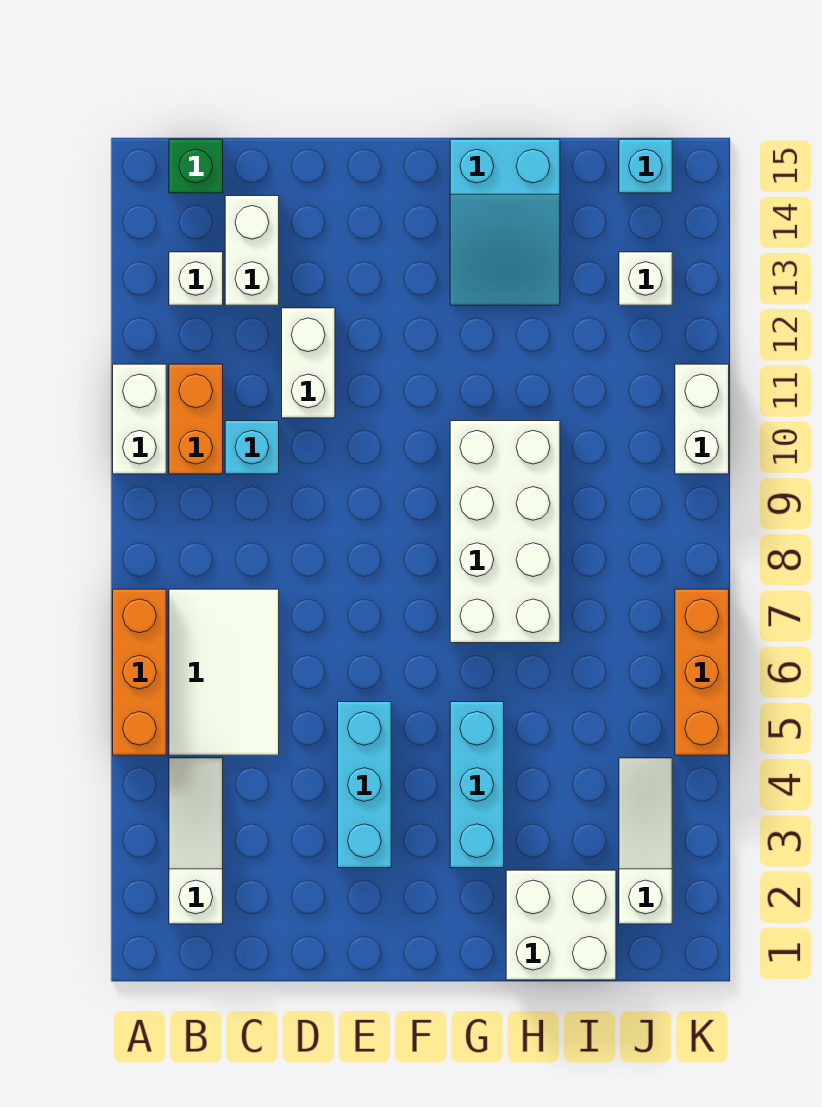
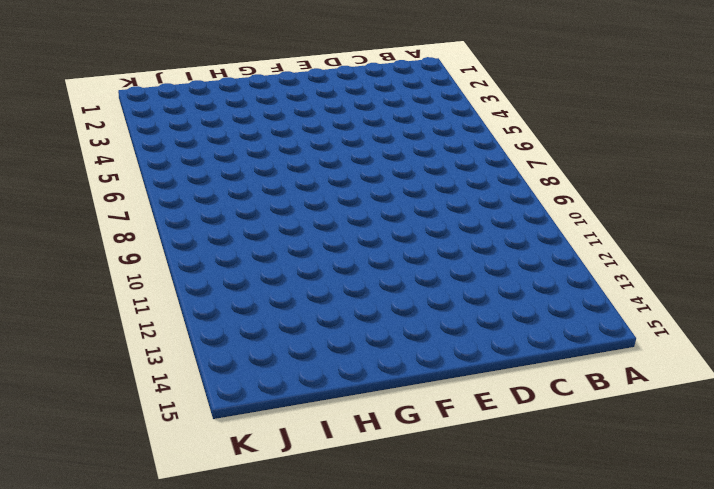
none -> orange 1x3 brick [113,589,166,755]
none -> white 1x2 brick [113,364,166,474]
none -> white 1x3 slope [169,758,223,924]

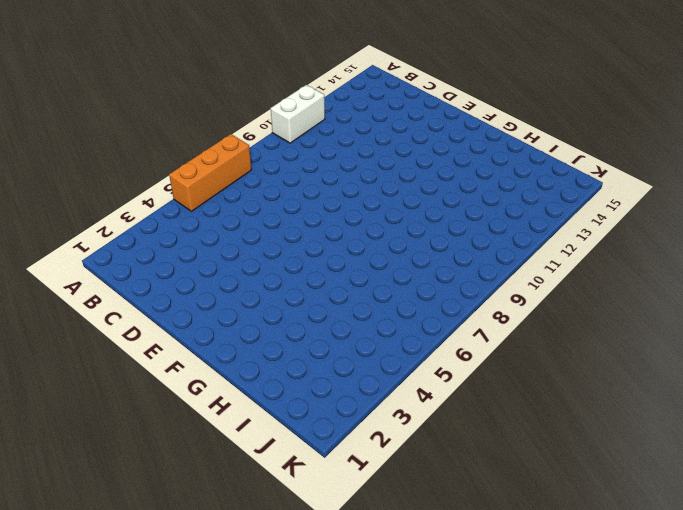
none -> white 1x3 slope [169,758,223,924]
none -> white 2x3 tile [169,589,279,755]
none -> orange 1x2 brick [169,364,223,474]

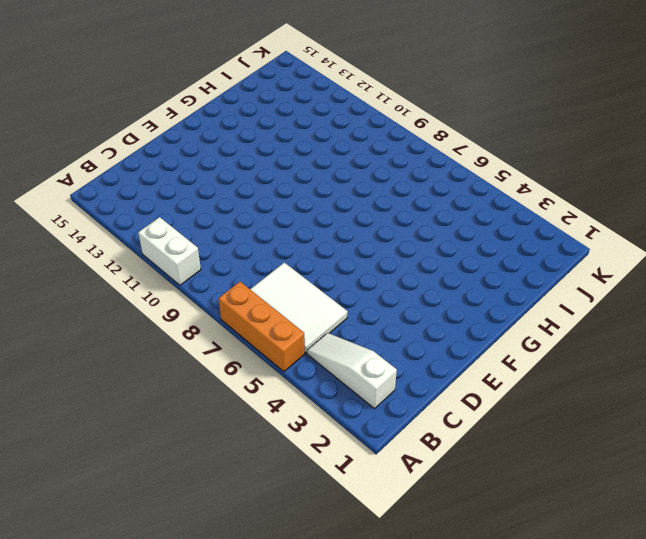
none -> orange 1x2 brick [169,364,223,474]
none -> white 1x1 brick [169,252,223,305]
none -> green 1x1 brick [169,139,223,193]

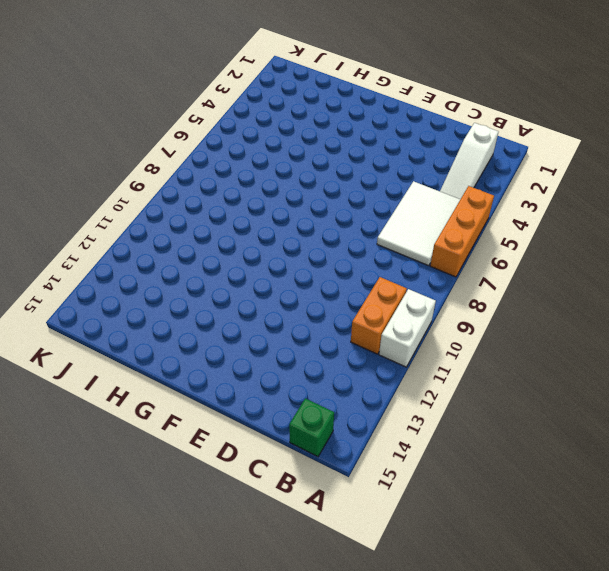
none -> white 1x1 brick [169,252,223,305]
none -> cyan 1x1 brick [225,421,279,474]
none -> white 1x2 brick [225,196,279,305]

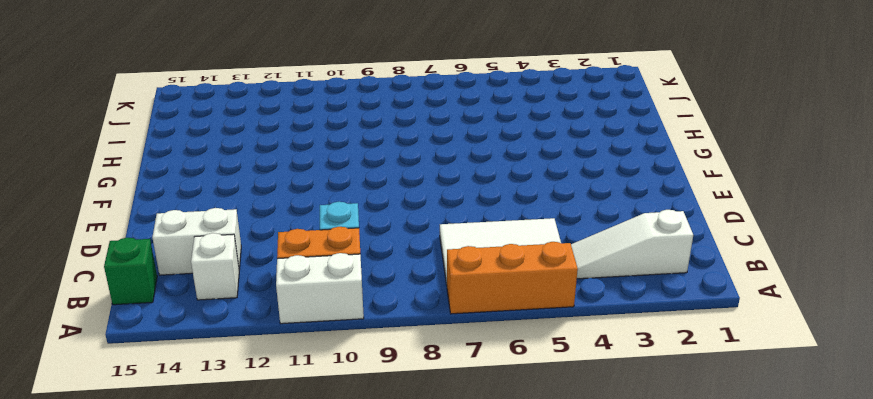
none -> white 1x2 brick [282,308,335,418]
none -> cyan 1x3 brick [338,702,391,868]
none -> cyan 1x3 brick [450,702,504,868]

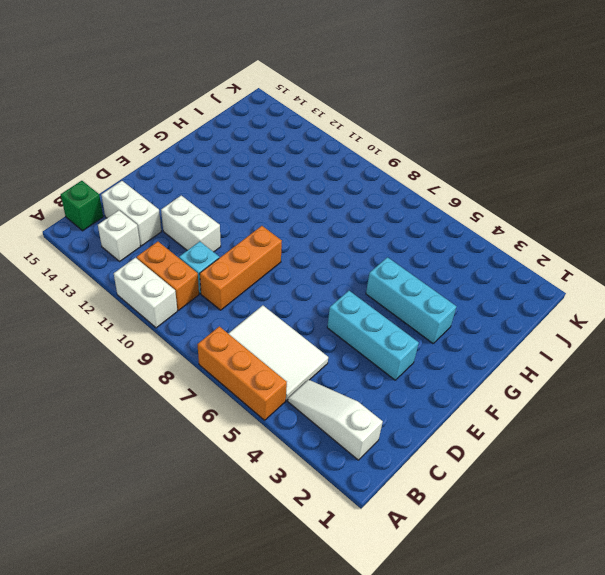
orange 1x3 brick [200,226,282,310] -> orange 1x3 brick turned to [675,589,729,755]
none -> white 2x4 brick [450,421,560,643]
none -> cyan 2x3 slope [450,139,560,305]
none -> white 2x2 brick [506,870,616,980]

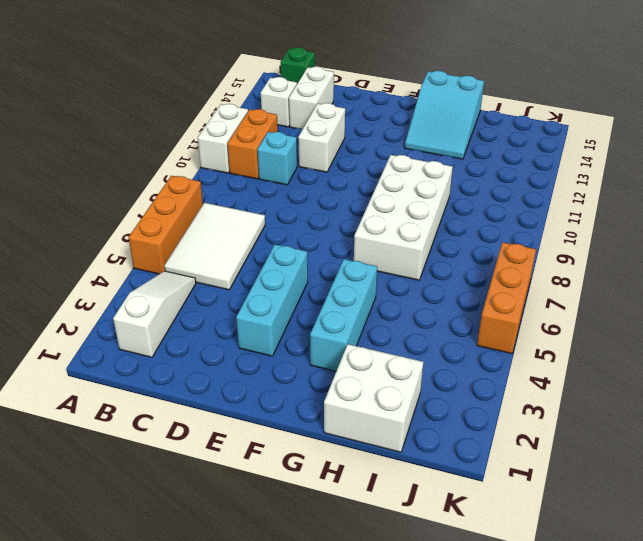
none -> white 1x3 slope [619,758,672,924]
none -> white 1x1 brick [619,252,672,305]
none -> cyan 1x1 brick [619,139,672,193]

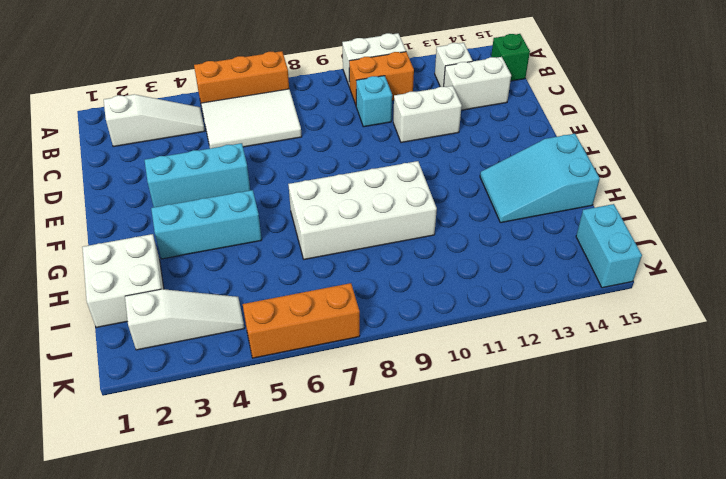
cyan 1x2 brick [576,204,642,288] -> cyan 1x1 brick [619,139,672,193]
none -> white 1x1 brick [619,252,672,305]
none -> white 1x2 brick [675,364,729,474]

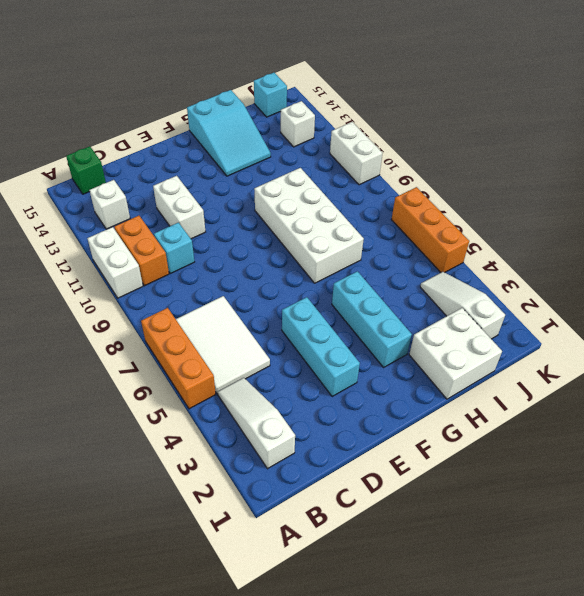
none -> white 1x2 brick [225,196,279,305]

